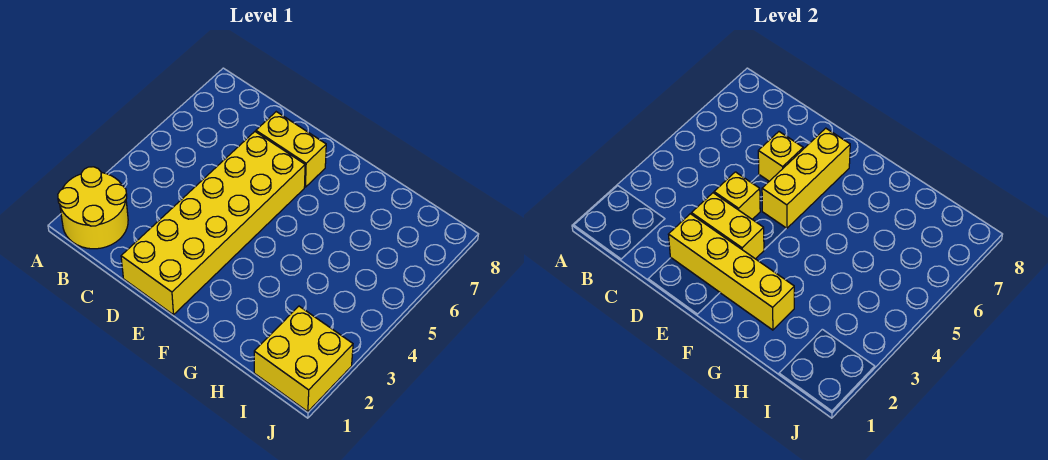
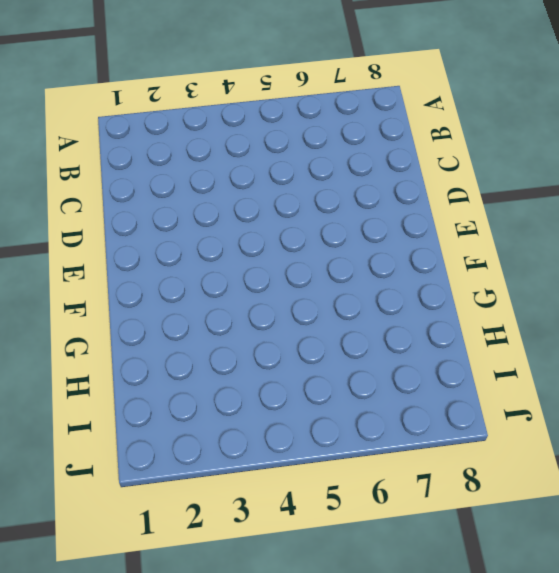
none -> yellow 2x2 round brick [58,167,128,249]
none -> yellow 2x6 brick [121,132,305,315]

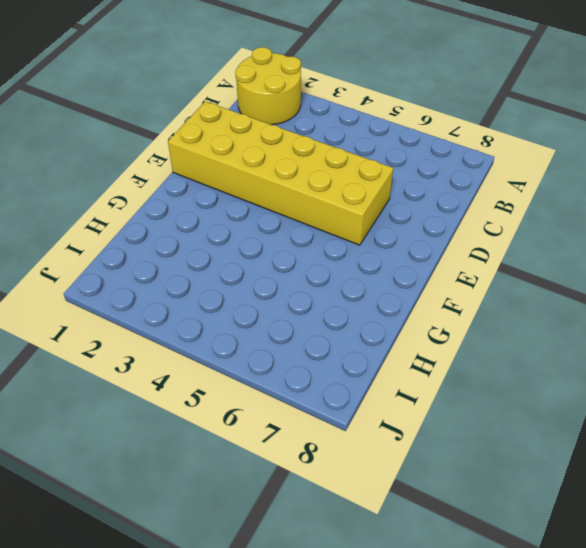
none -> yellow 1x2 brick [256,112,326,187]
none -> yellow 2x2 brick [254,306,353,412]

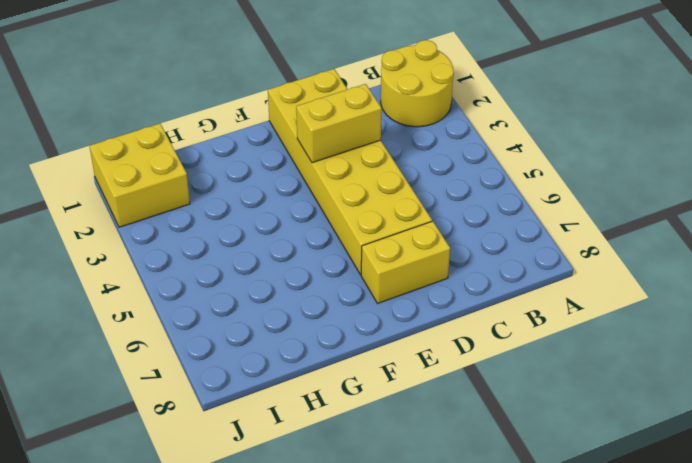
none -> yellow 1x4 brick [668,214,794,330]
none -> yellow 1x1 brick [714,172,760,219]

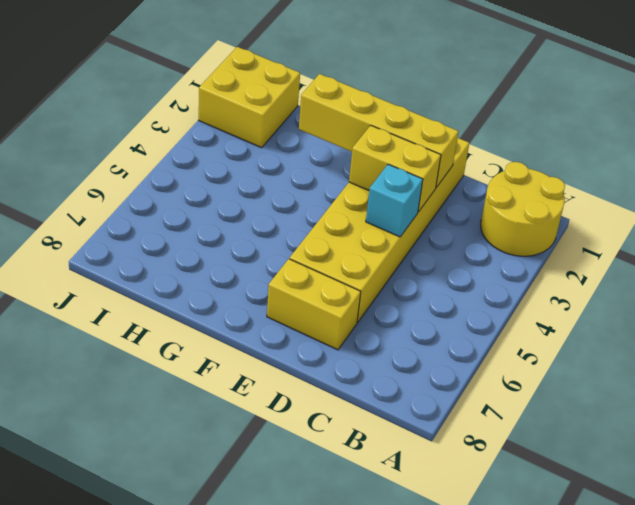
cyan 1x1 brick [366,164,423,237] -> yellow 1x1 brick [714,172,760,219]
none -> yellow 1x1 brick [758,132,803,181]
none -> yellow 1x3 brick [762,128,850,228]

